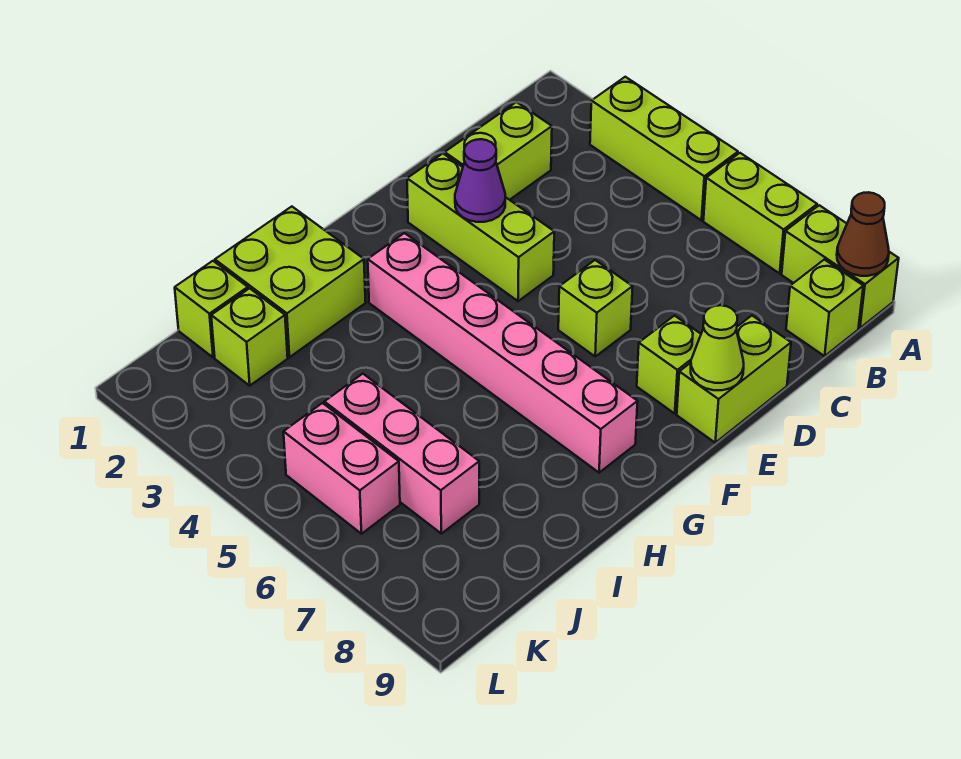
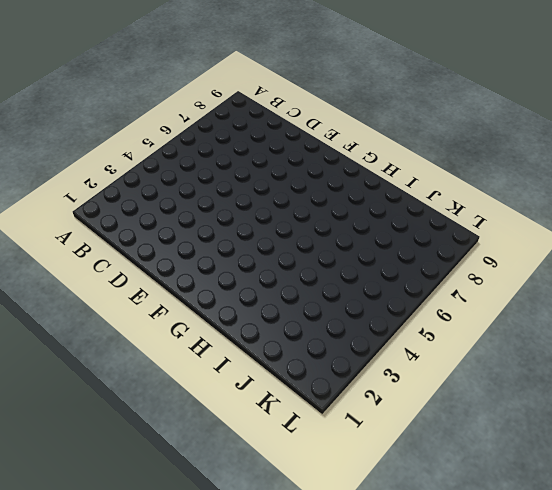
none -> lime 1x3 brick [590,77,738,220]
none -> lime 1x2 brick [703,153,817,273]
none -> lime 1x2 brick [782,205,899,328]

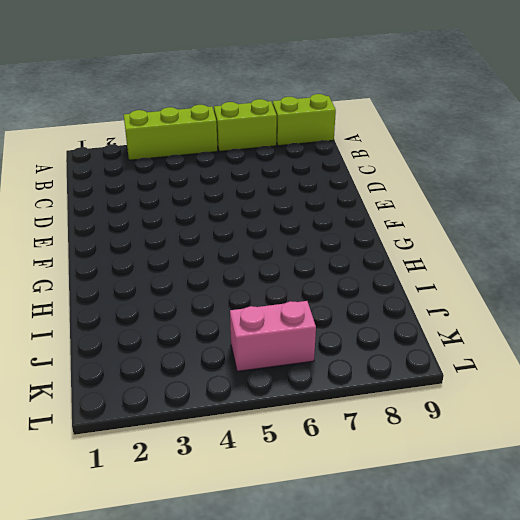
none -> lime 1x1 brick [786,260,863,356]
none -> lime 1x2 brick [445,102,552,200]
none -> lime 1x2 brick [677,316,791,443]

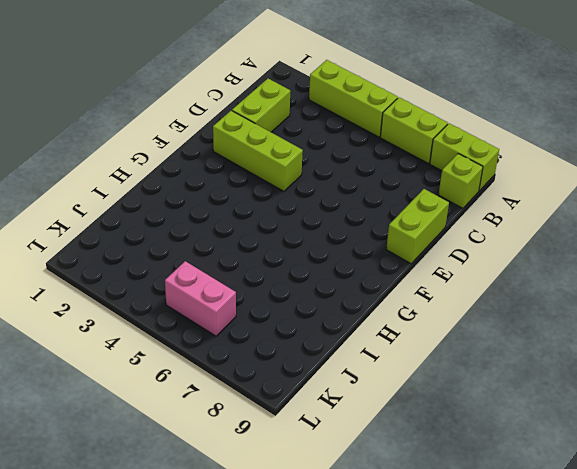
none -> lime 1x1 brick [558,260,633,356]
none -> lime 1x1 brick [637,316,701,413]
none -> pink 1x6 brick [368,233,638,473]

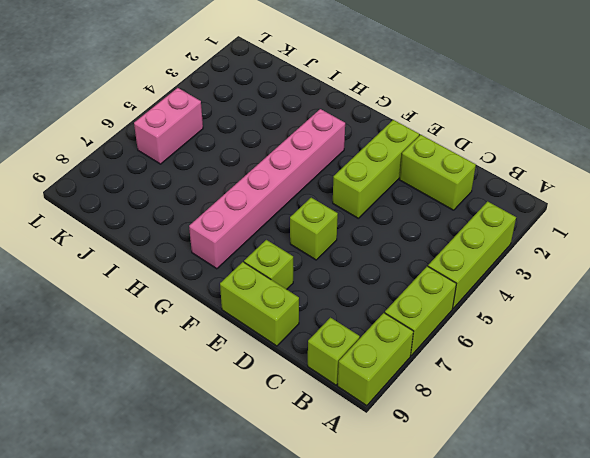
none -> lime 2x2 brick [215,207,366,357]
none -> lime 1x1 brick [175,261,248,357]
none -> lime 1x1 brick [211,288,288,386]

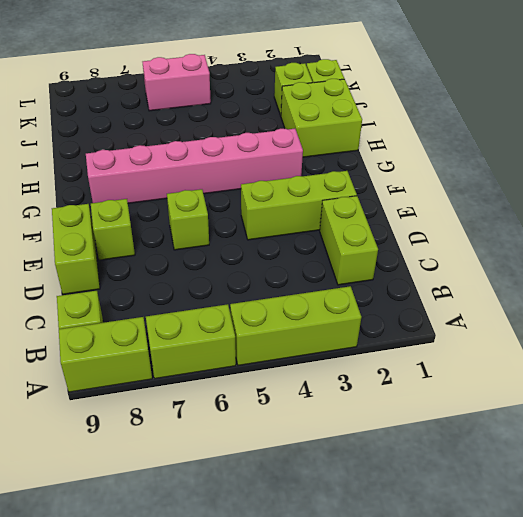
none -> pink 1x3 brick [324,374,479,534]
none -> brown 1x1 cone [837,192,889,276]
none -> purple 1x1 cone [455,139,505,222]

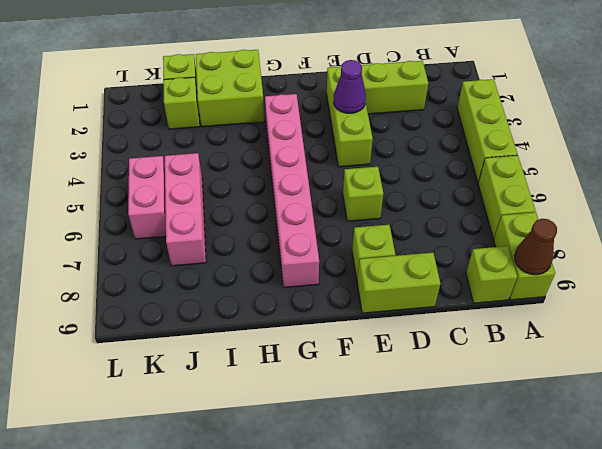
none -> lime 1x1 cone [691,305,744,390]

